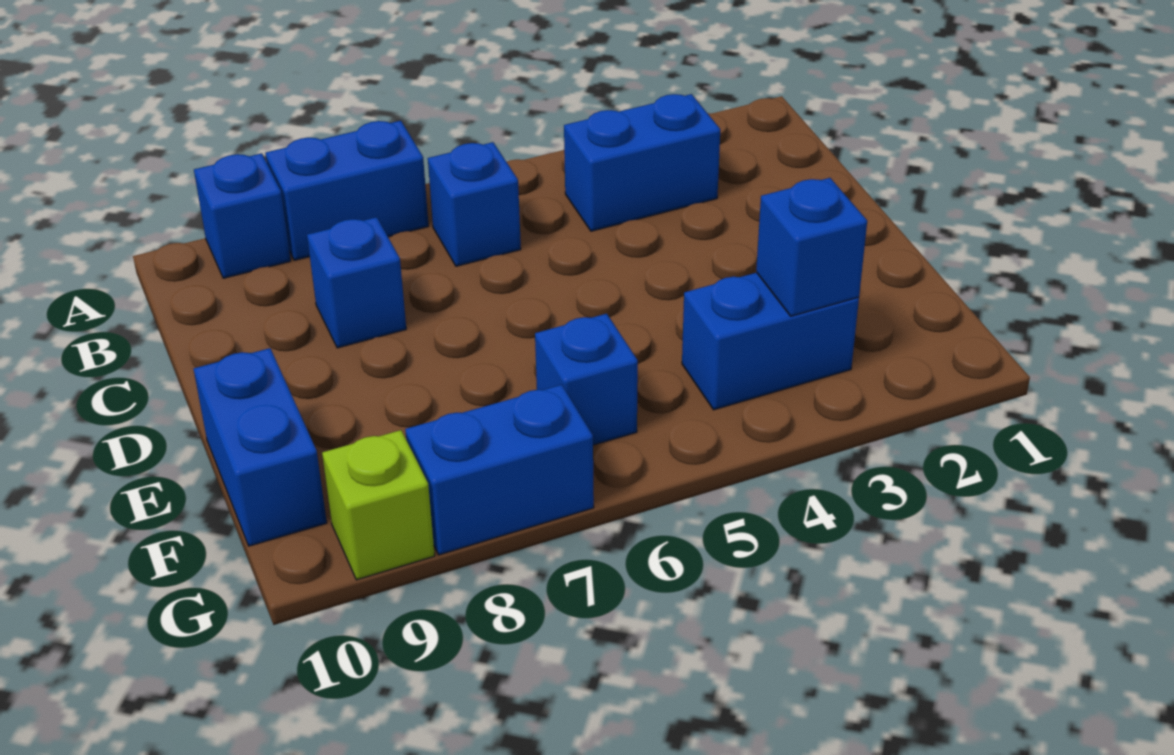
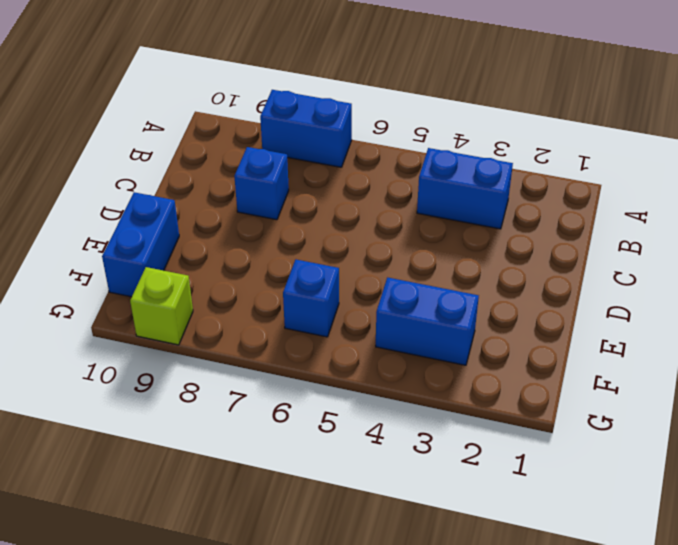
none -> blue 1x1 brick [194,153,291,278]
none -> blue 1x1 brick [428,142,521,266]

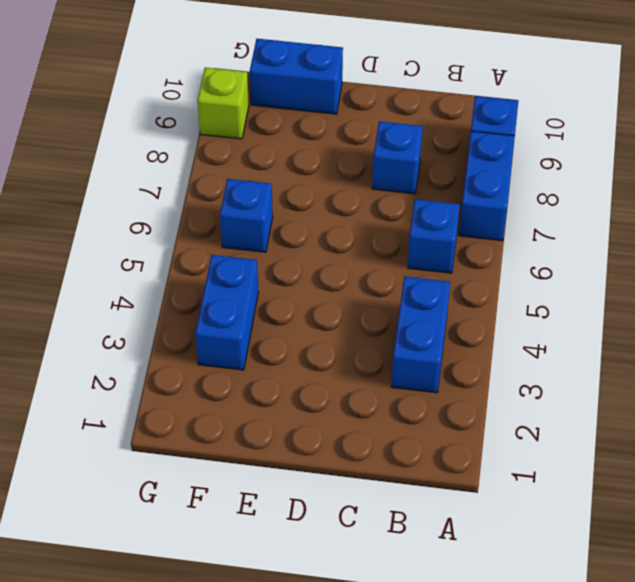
none -> blue 1x2 brick [405,385,594,555]
none -> blue 1x1 brick [756,178,867,316]

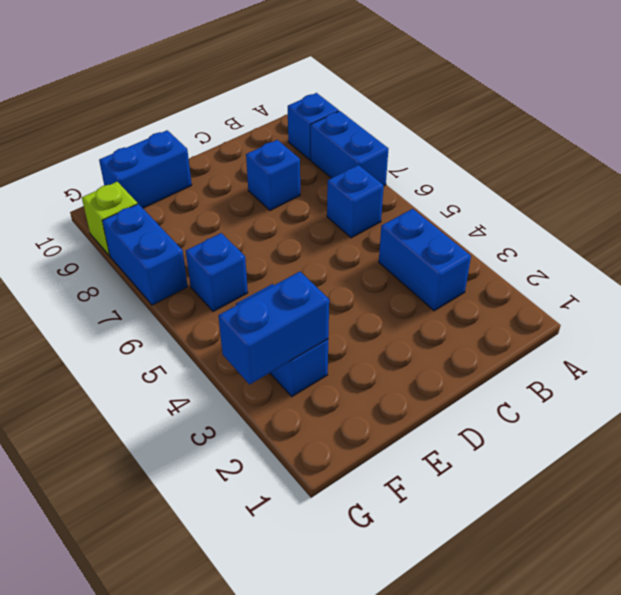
blue 1x2 brick [218,272,329,385] -> blue 1x1 brick [756,178,867,316]

